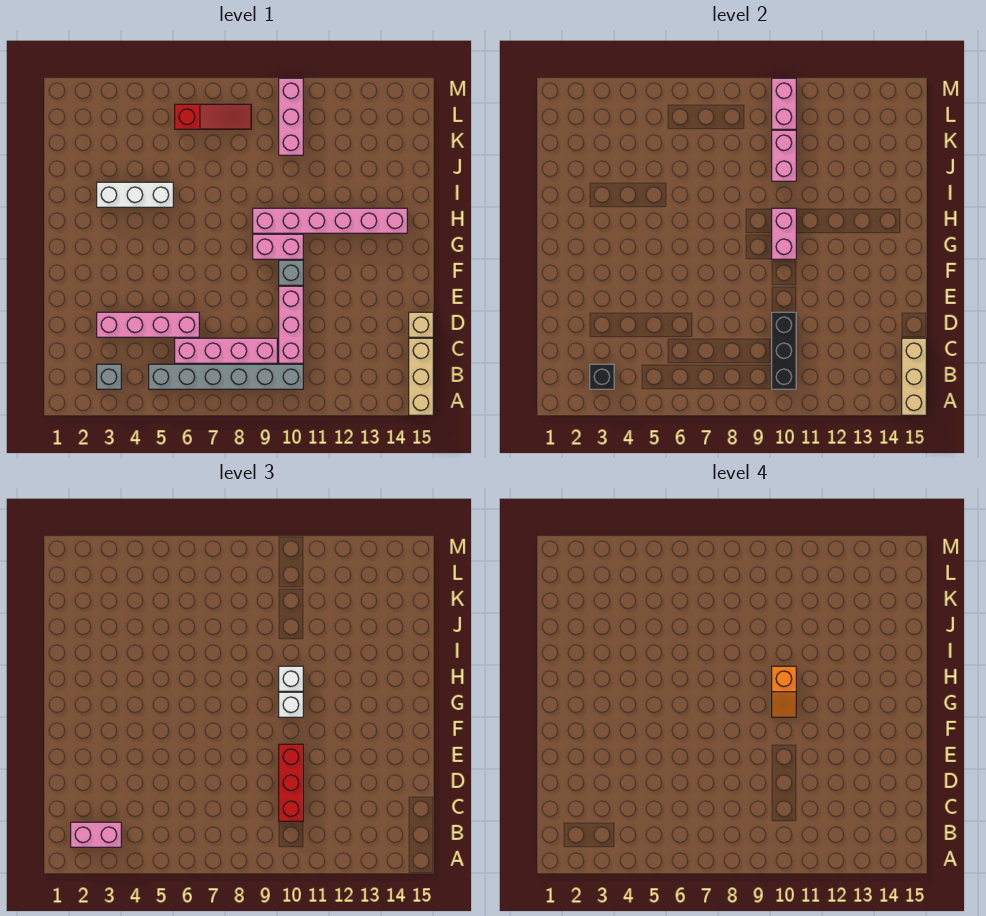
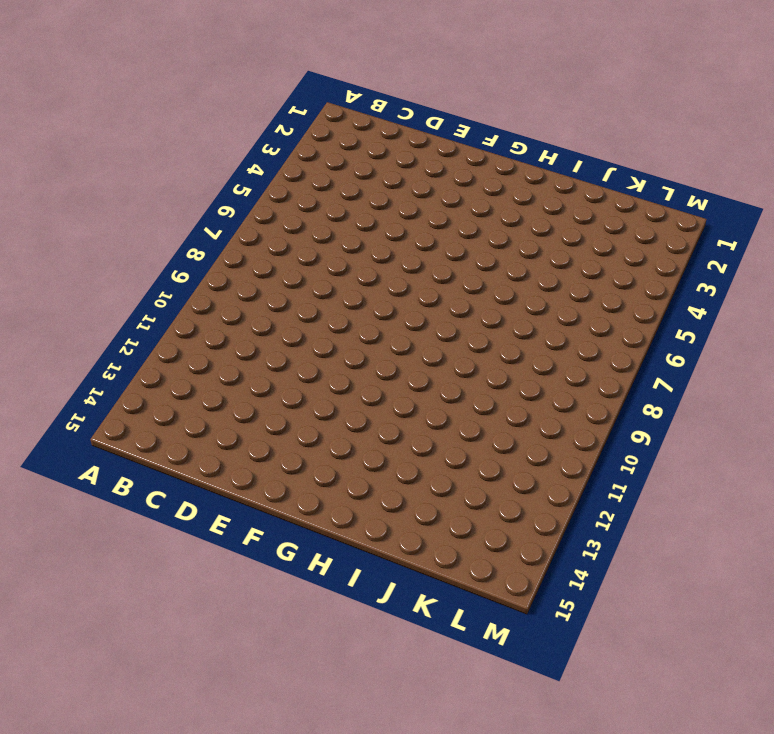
none -> tan 1x3 brick [409,338,433,415]
none -> grey 1x1 brick [97,364,121,389]
none -> grey 1x6 brick [149,364,303,389]

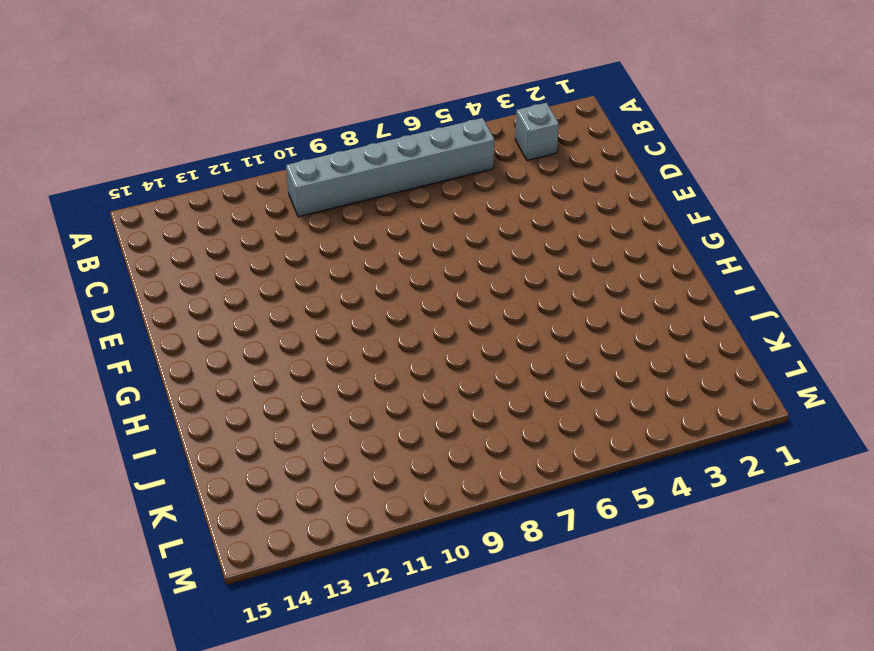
none -> tan 1x3 brick [409,338,433,415]
none -> pink 1x4 brick [175,338,277,363]
none -> pink 1x3 brick [279,286,303,363]

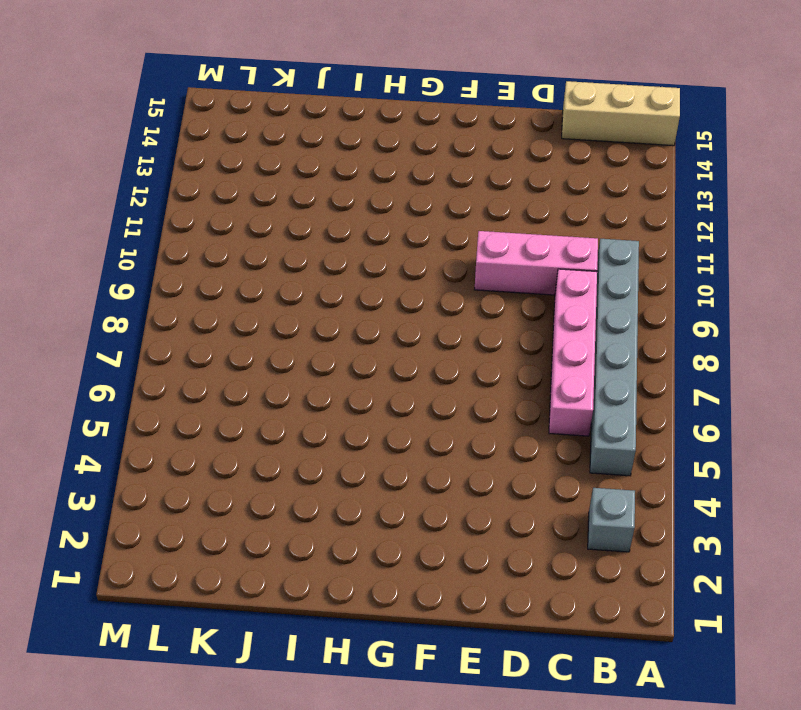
none -> pink 1x4 brick [97,312,199,337]
none -> tan 1x1 brick [409,312,433,337]
none -> grey 1x1 brick [279,260,303,285]

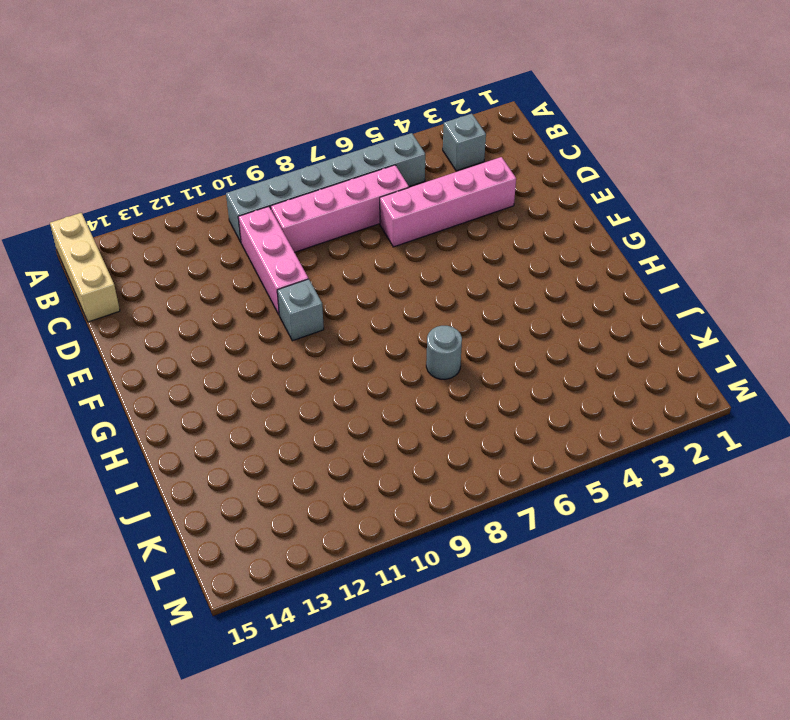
grey 1x1 round brick [426,326,462,379] -> none
none -> tan 1x1 brick [409,312,433,337]
none -> pink 1x2 brick [253,234,303,259]
none -> pink 1x6 brick [253,208,407,233]

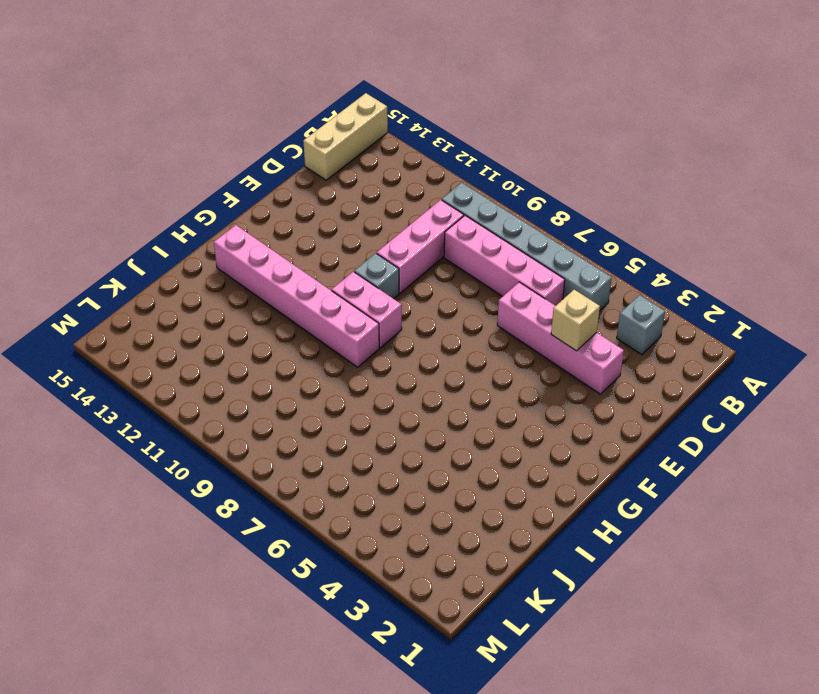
tan 1x1 brick [551,290,600,351] -> tan 1x1 brick moved to [409,312,433,337]
none -> white 1x3 brick [97,182,173,207]
none -> pink 1x3 brick [279,78,303,155]
none -> red 1x3 slope [175,104,251,129]

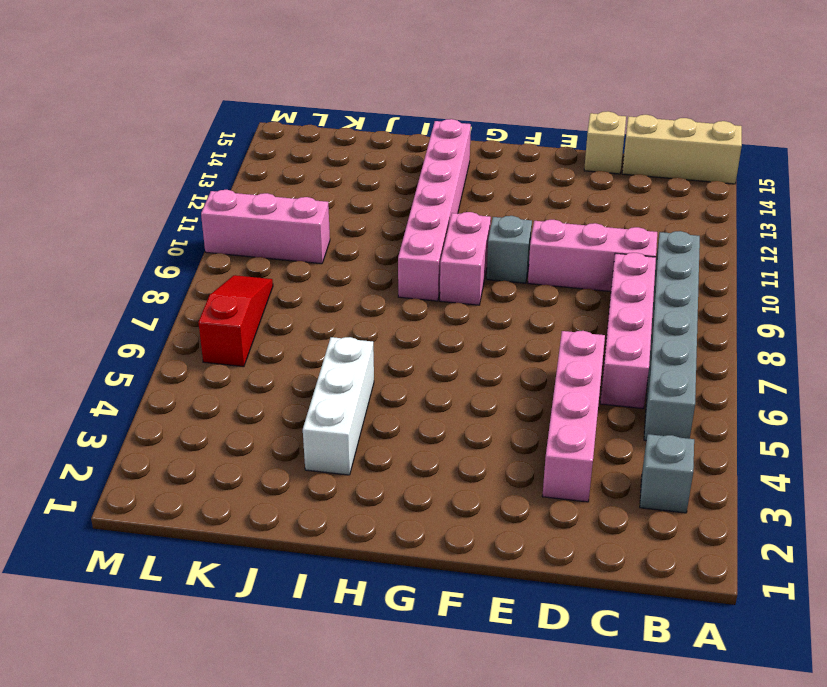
none -> tan 1x3 brick [902,338,926,415]
none -> black 1x1 brick [590,364,614,389]
none -> black 1x3 brick [772,312,796,389]

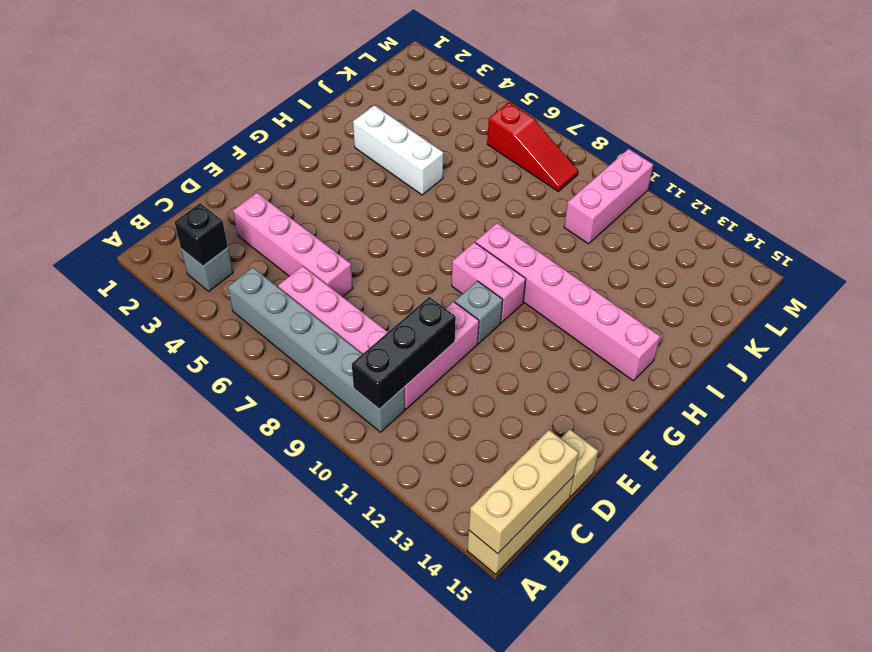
none -> pink 1x2 brick [772,208,796,259]
none -> pink 1x2 brick [772,130,796,181]
none -> pink 1x2 brick [772,78,796,129]

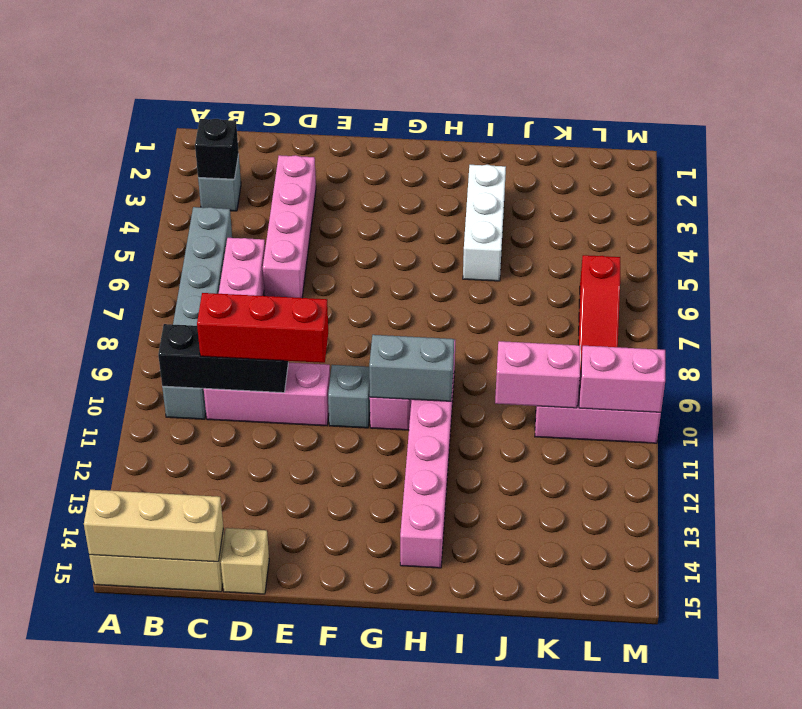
grey 1x2 brick [369,335,454,401] -> pink 1x2 brick [772,208,796,259]
none -> pink 1x2 brick [71,822,121,847]
none -> white 1x1 brick [279,692,303,717]
none -> white 1x1 brick [279,666,303,691]

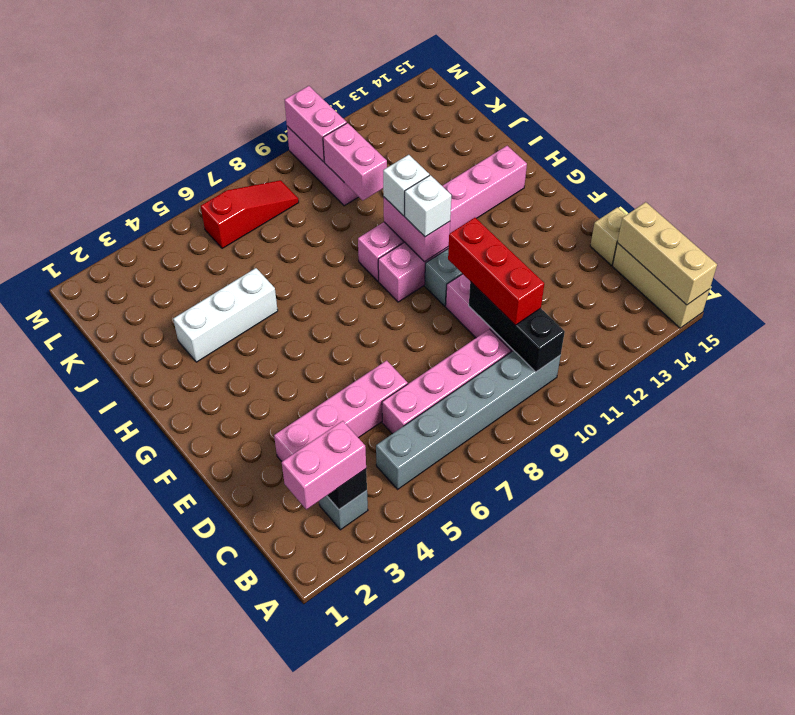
none -> orange 1x2 slope [772,666,796,717]

